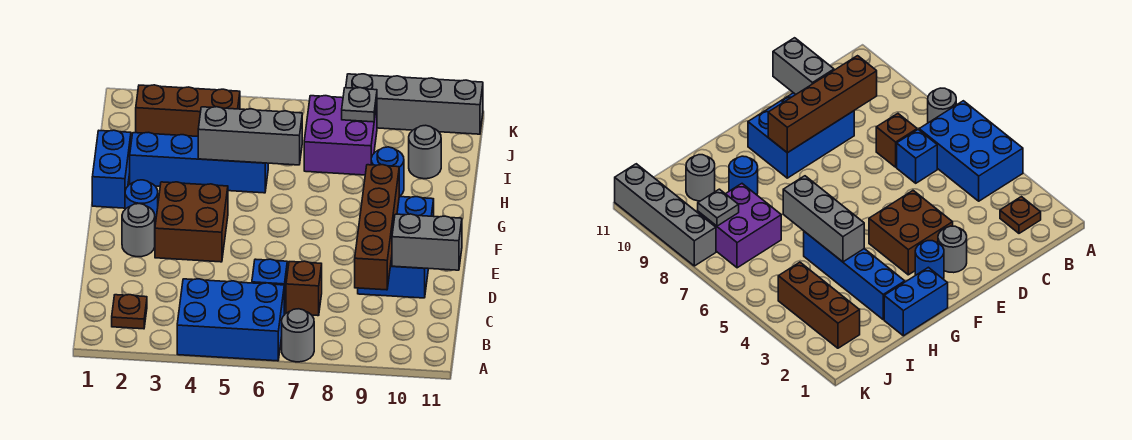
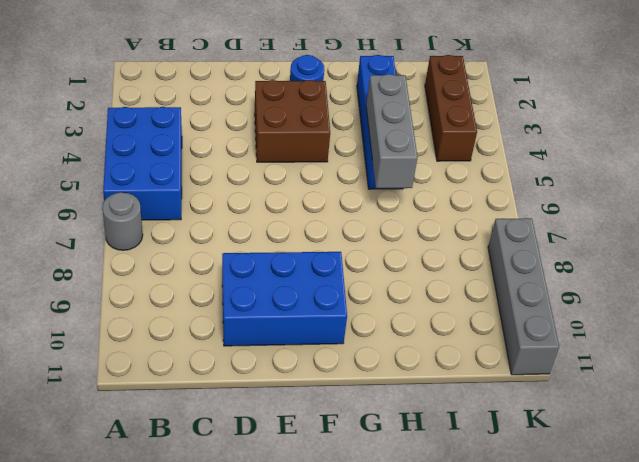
none -> brown 1x1 plate [112,295,147,329]
none -> blue 1x1 brick [252,259,287,313]
none -> brown 1x1 brick [286,261,322,316]

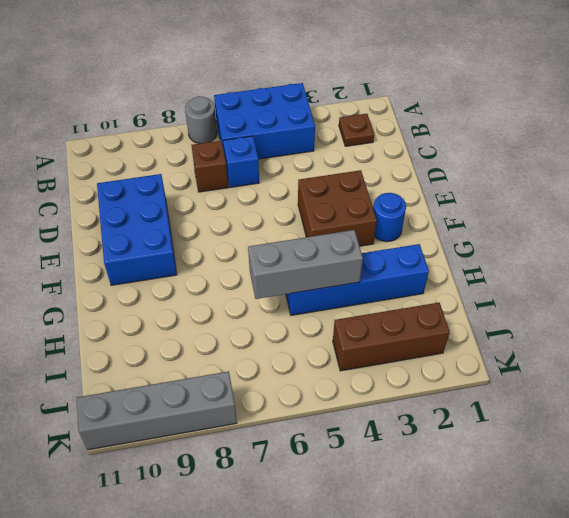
none -> grey 1x1 round brick [122,204,155,257]
none -> blue 1x2 brick [92,130,131,208]
none -> blue 1x1 round brick [371,147,404,197]

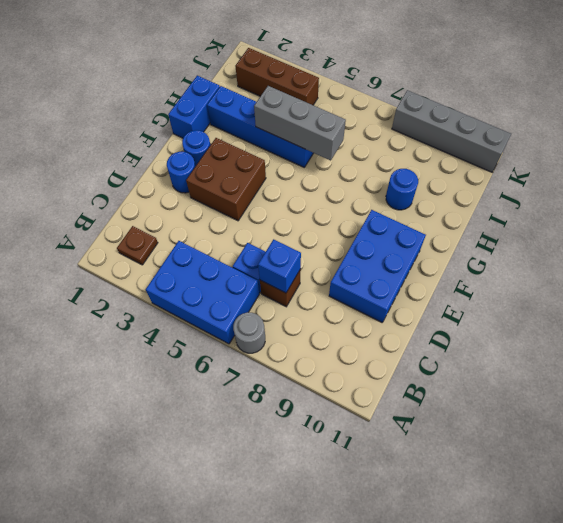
blue 1x1 brick [258,239,301,293] -> none
blue 1x1 round brick [167,152,195,193] -> grey 1x1 round brick [122,204,155,257]
none -> purple 2x2 brick [304,96,377,175]
none -> grey 1x1 round brick [409,125,441,179]
none -> brown 1x4 brick [355,165,399,290]

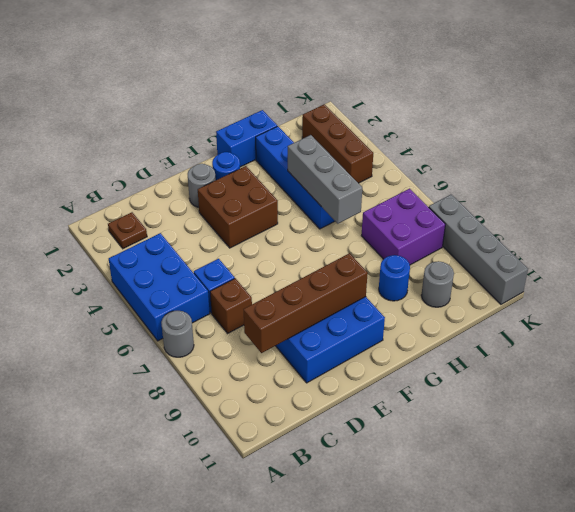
none -> grey 1x2 brick [392,214,462,270]
none -> grey 1x1 plate [342,88,377,122]

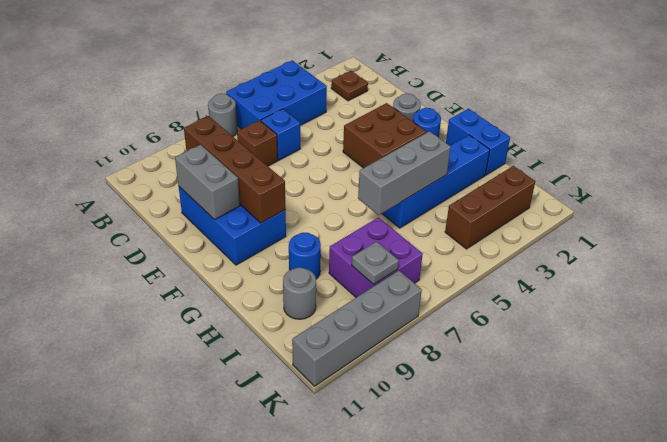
grey 1x2 brick [175,145,240,220] -> grey 1x2 brick turned to [392,214,462,270]

